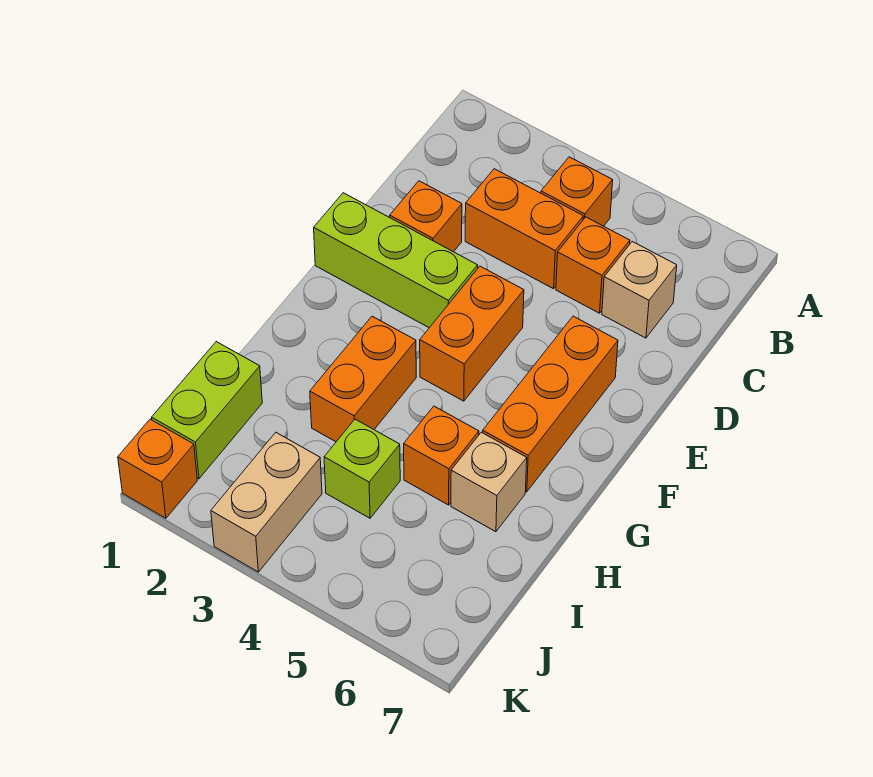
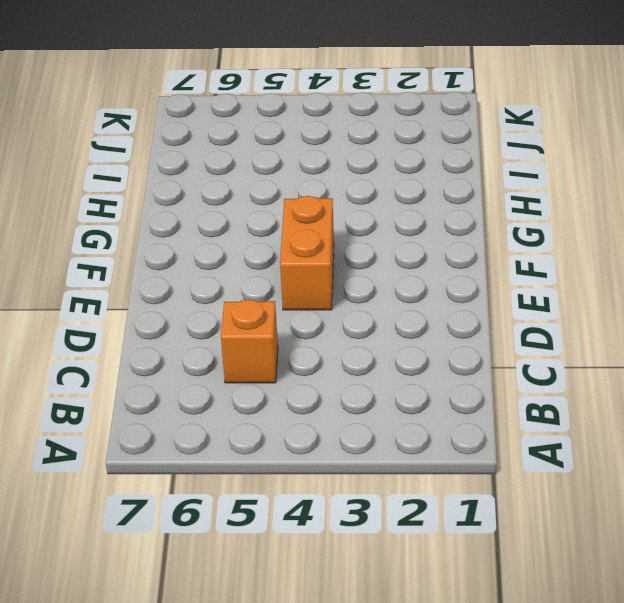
none -> orange 1x1 brick [541,157,613,226]
none -> orange 1x2 brick [465,169,583,289]
none -> tan 1x1 brick [602,242,677,338]

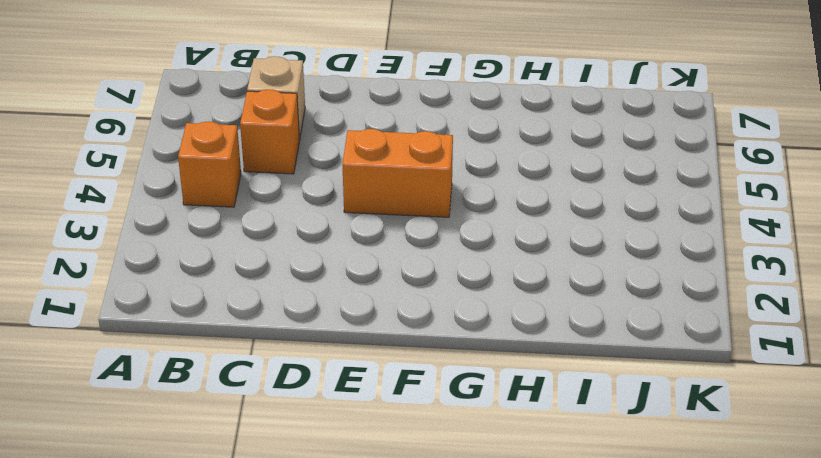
none -> orange 1x2 brick [465,169,583,289]
none -> orange 1x1 brick [390,181,462,252]
none -> lime 1x3 brick [314,193,478,328]

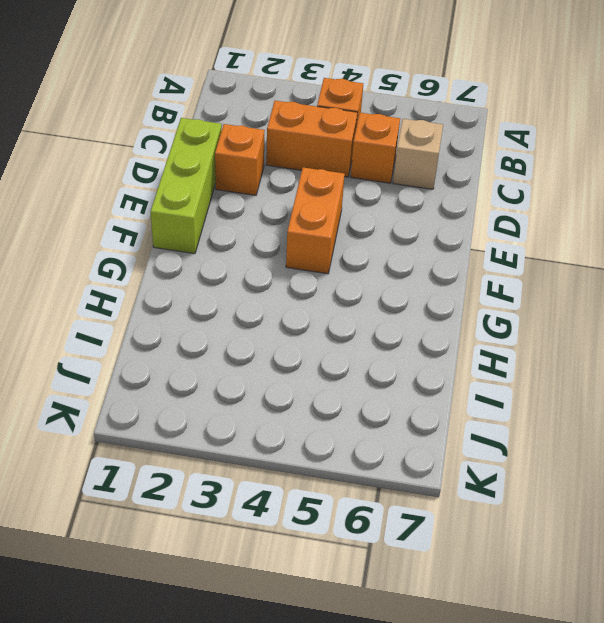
lime 1x3 brick [151,118,222,254] -> lime 1x3 brick turned to [314,193,478,328]
none -> orange 1x3 brick [483,316,618,492]
none -> orange 1x2 brick [310,316,416,442]
none -> orange 1x1 brick [404,406,479,505]

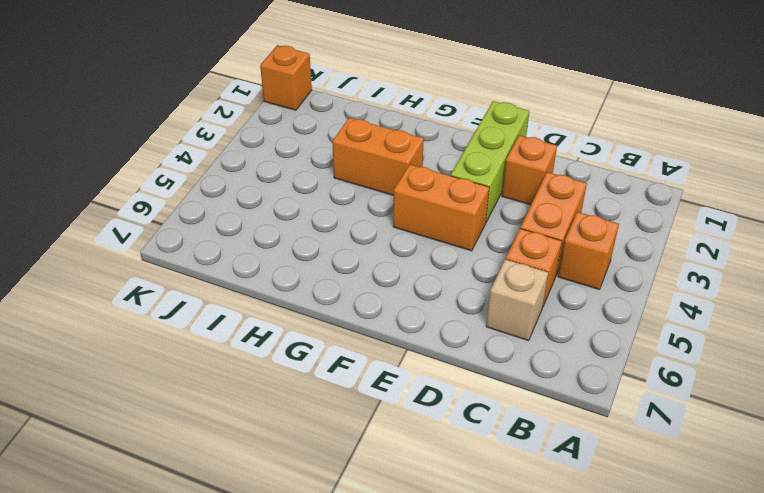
none -> orange 1x3 brick [483,316,618,492]
none -> orange 1x1 brick [404,406,479,505]
none -> tan 1x1 brick [451,432,527,532]

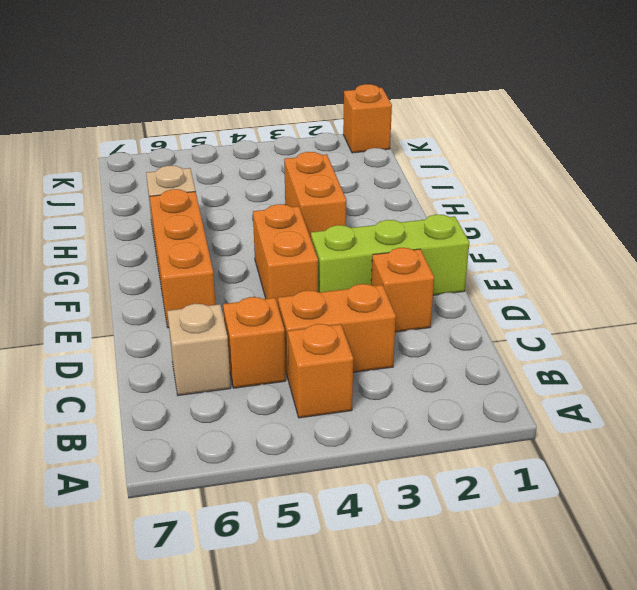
none -> orange 1x1 brick [404,406,479,505]
none -> lime 1x2 brick [152,342,262,479]
none -> lime 1x1 brick [324,419,400,518]

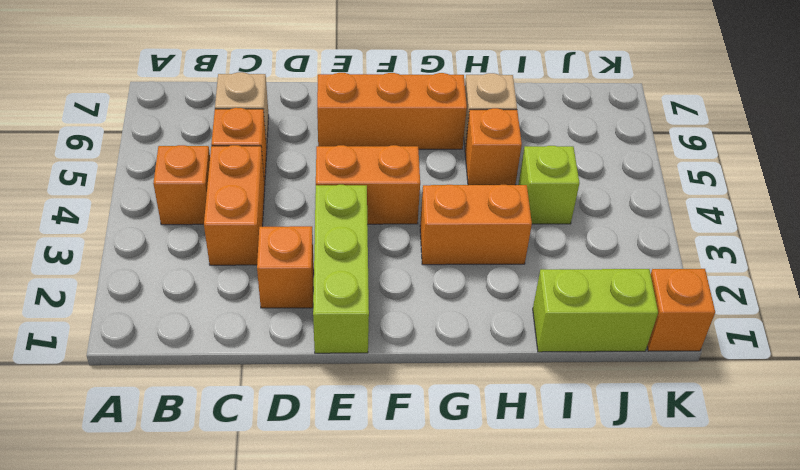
none -> tan 1x2 brick [211,433,322,572]

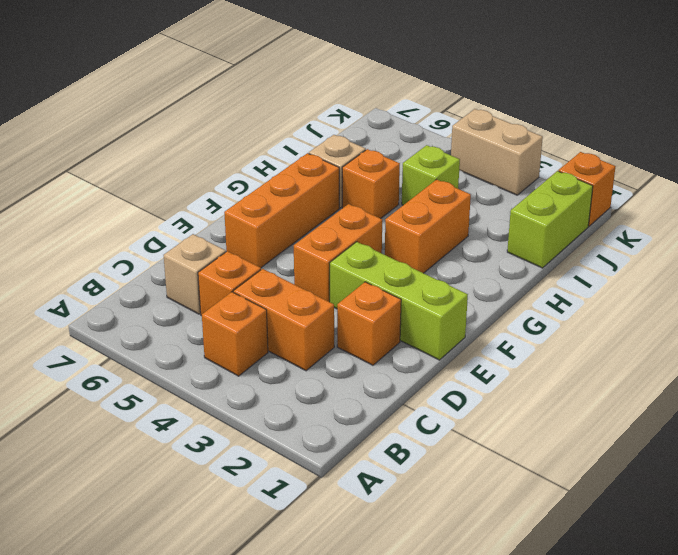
tan 1x2 brick [451,109,543,195] -> tan 1x2 brick turned to [211,433,322,572]

